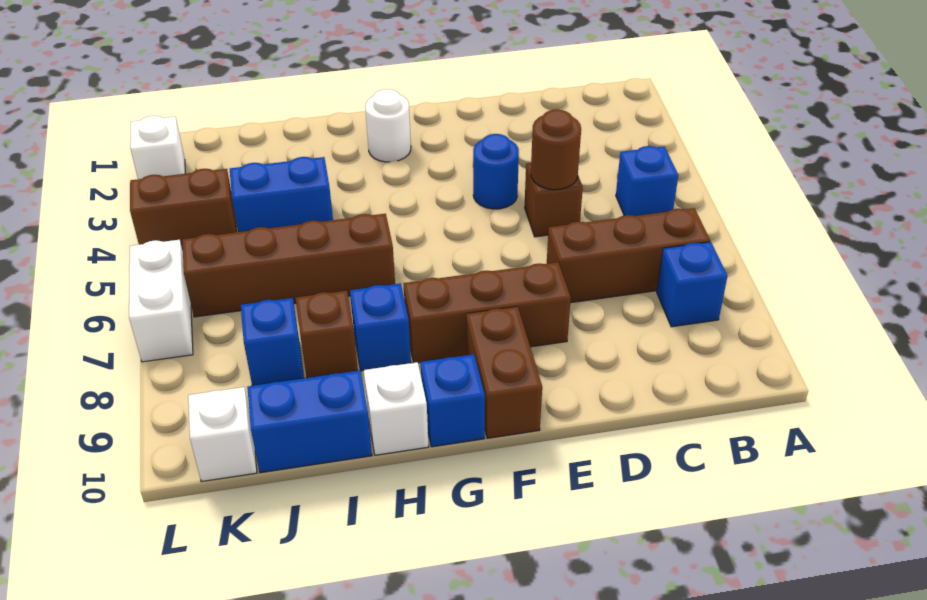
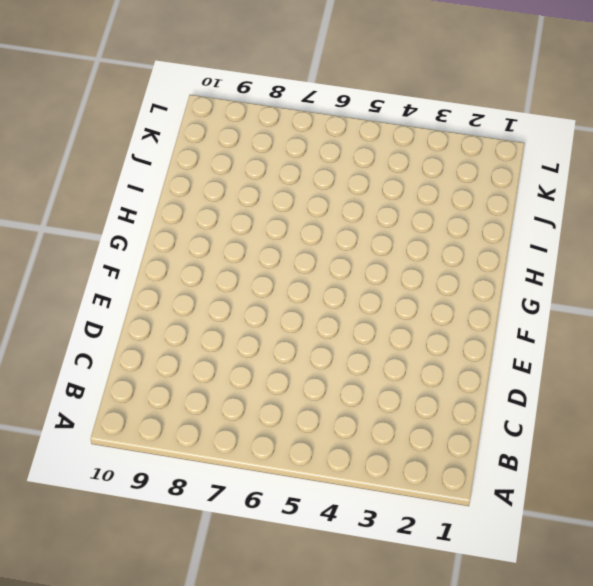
none -> blue 1x1 brick [616,146,678,216]
none -> brown 1x3 brick [547,208,710,303]
none -> blue 1x1 brick [657,242,727,327]

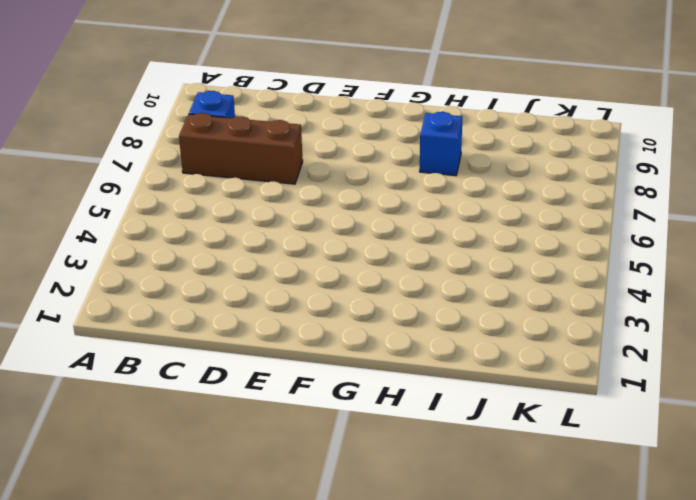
none -> blue 1x1 brick [616,146,678,216]
none -> brown 1x1 brick [525,163,583,237]
none -> blue 1x1 round brick [473,134,519,209]

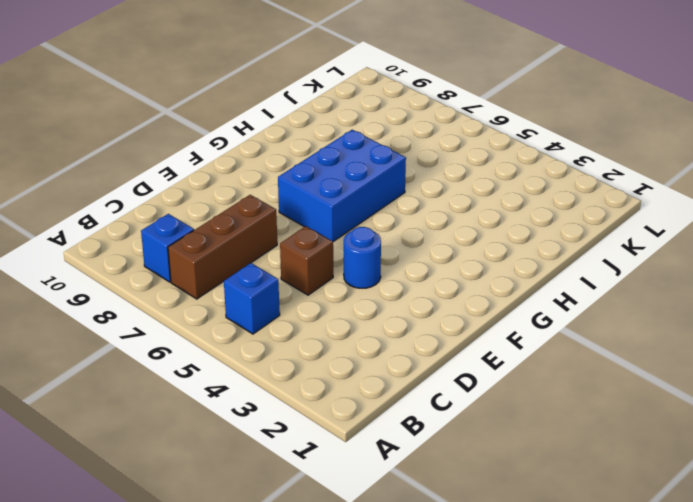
blue 2x3 brick [278,130,406,242] -> brown 1x4 brick [183,214,395,317]
none -> brown 1x3 brick [403,262,571,363]
none -> brown 1x2 brick [466,307,542,438]
none -> white 1x1 round brick [365,89,411,162]

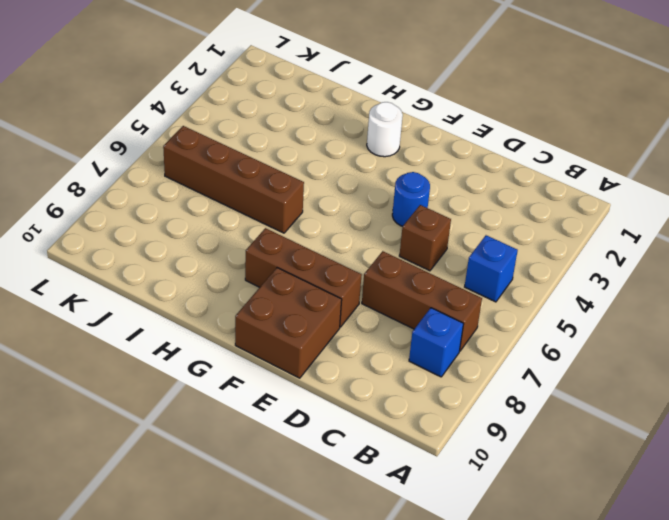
brown 2x2 brick [235,268,342,378] -> brown 1x2 brick [466,307,542,438]
none -> blue 1x1 brick [421,354,485,447]
none -> blue 1x1 brick [350,283,411,371]
none -> white 1x1 brick [364,362,429,455]

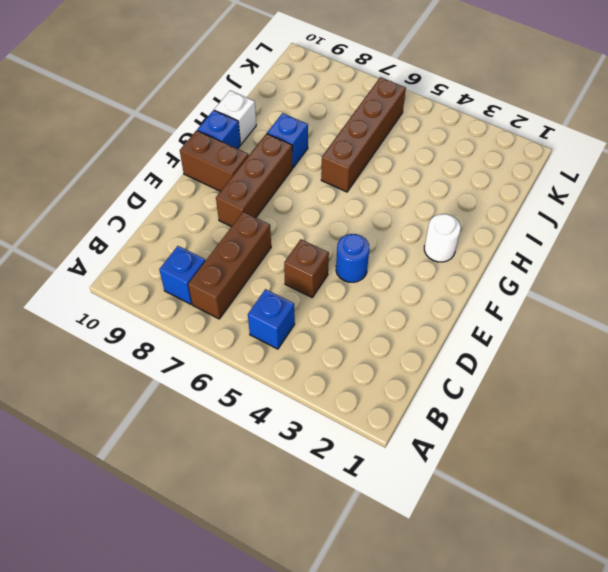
none -> blue 1x2 brick [230,157,333,232]
none -> brown 1x1 brick [296,291,358,378]
none -> blue 1x2 brick [247,370,372,473]

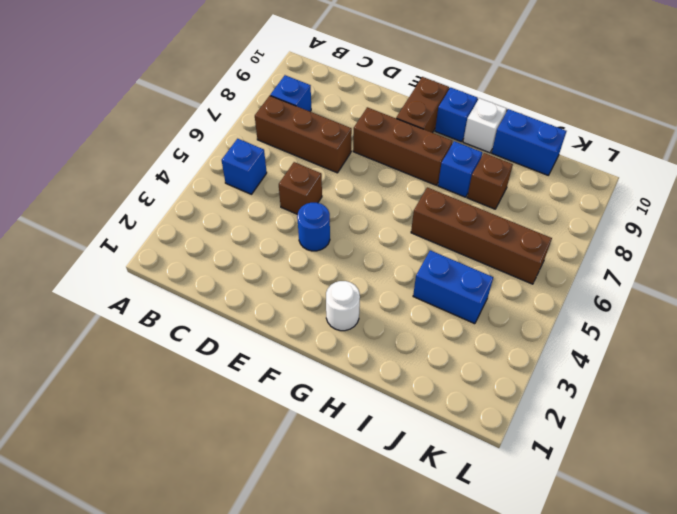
none -> blue 1x1 brick [241,298,304,386]
none -> brown 1x2 brick [130,169,237,249]
none -> white 1x1 brick [188,387,257,482]

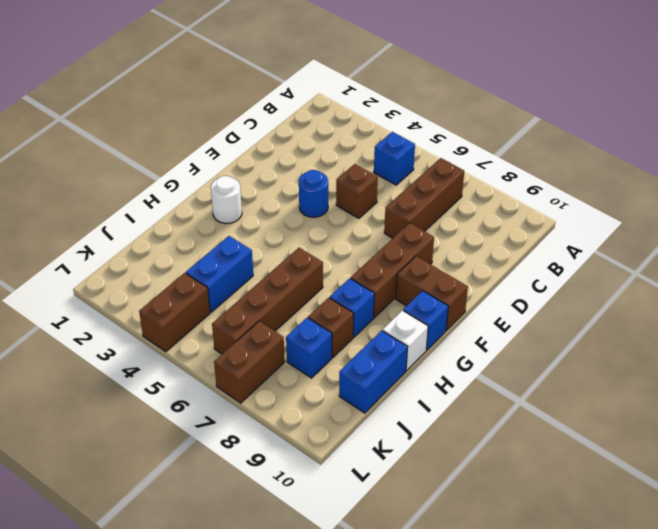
brown 1x2 brick [214,321,285,403] -> white 1x2 brick [129,240,193,362]
none -> blue 1x1 brick [657,242,727,327]
none -> white 1x1 brick [188,387,257,482]
none -> white 1x1 brick [130,116,185,179]

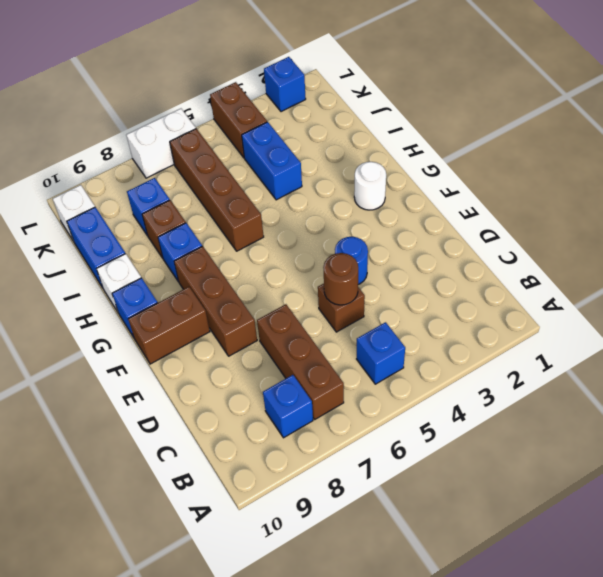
blue 1x1 brick [264,57,306,112] -> white 1x1 brick [130,116,185,179]

